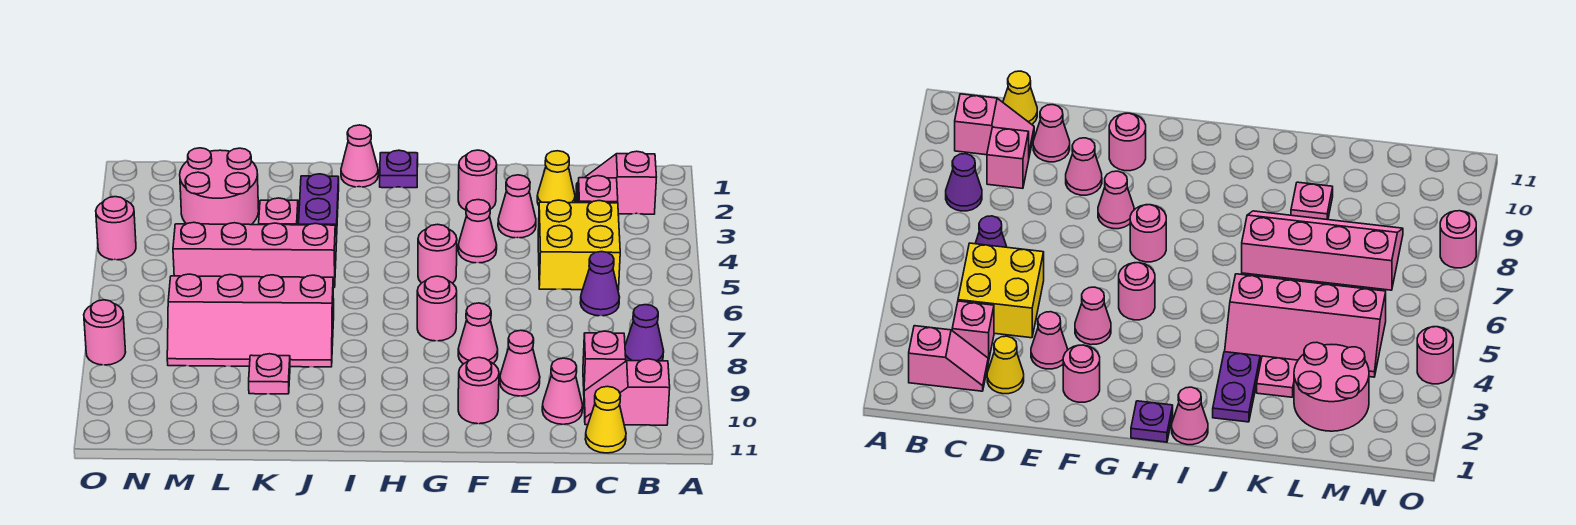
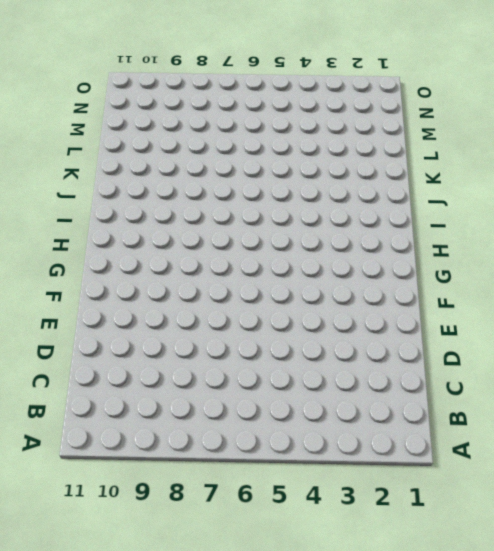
none -> pink 1x2 slope [576,151,656,214]
none -> purple 1x1 cone [625,305,664,361]
none -> pink 1x2 slope [584,359,670,425]

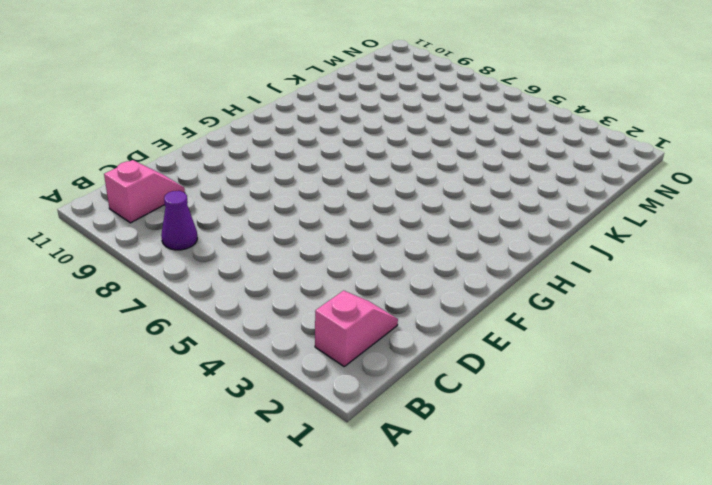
none -> pink 1x1 brick [578,176,618,203]
none -> yellow 2x2 brick [538,200,620,290]
none -> purple 1x1 cone [580,252,620,316]

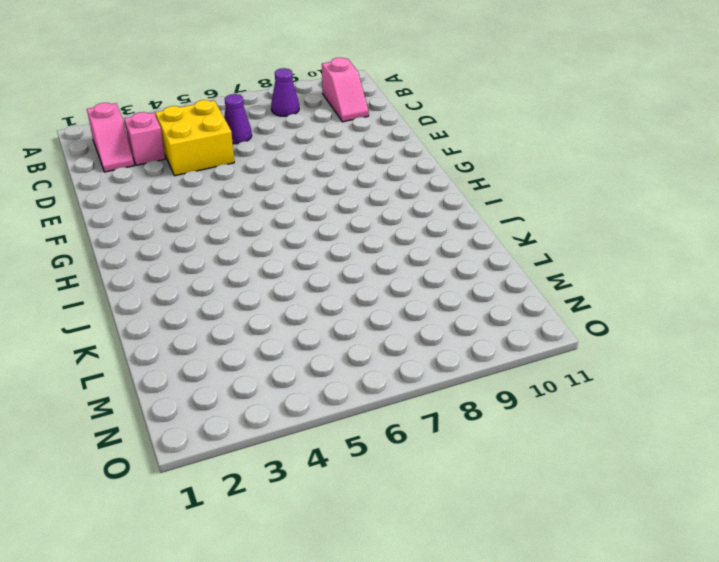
none -> pink 1x1 brick [583,331,626,391]
none -> yellow 1x1 cone [585,386,626,453]
none -> yellow 1x1 cone [537,151,575,205]

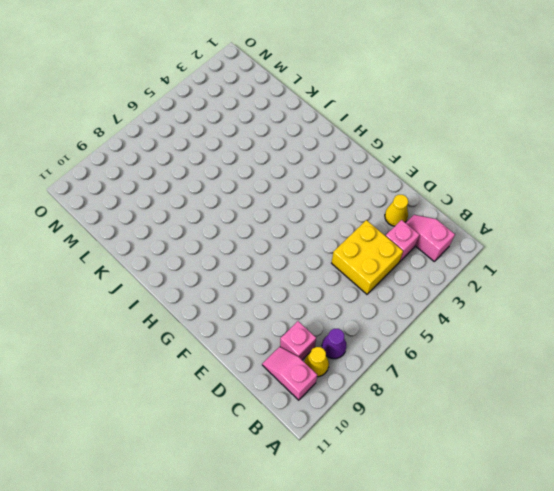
yellow 1x1 cone [304,347,329,377] -> yellow 1x1 cone moved to [585,386,626,453]
none -> purple 1x1 cone [580,252,620,316]
none -> pink 1x1 cone [542,358,583,424]
none -> pink 1x1 cone [498,175,536,238]

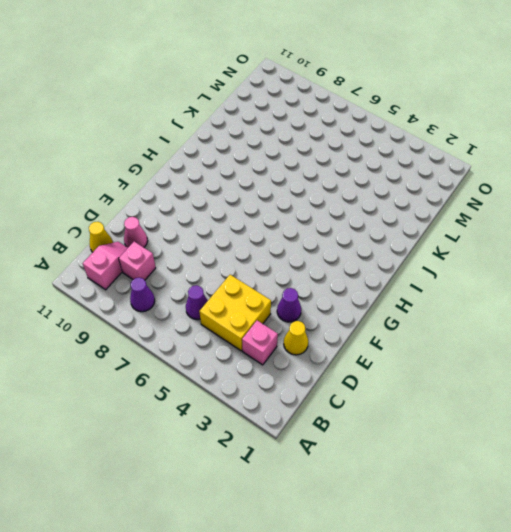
purple 1x1 cone [277,288,301,322] -> pink 1x1 cone [498,175,536,238]
none -> pink 1x2 slope [576,151,656,214]
none -> pink 1x1 cone [500,330,540,396]
none -> pink 1x1 round brick [458,150,497,210]

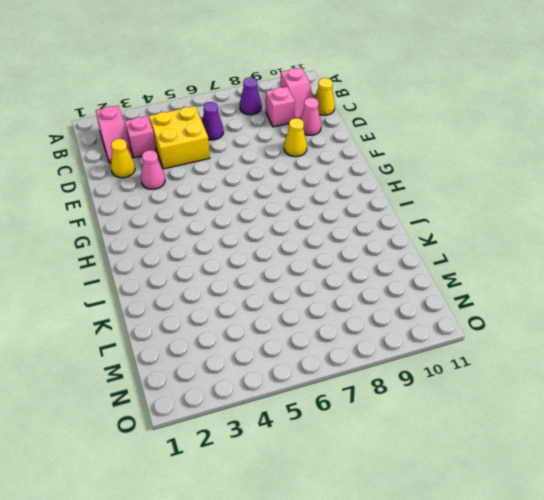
yellow 1x1 cone [284,118,307,157] -> pink 1x1 cone [500,330,540,396]
none -> pink 1x1 round brick [458,150,497,210]
none -> pink 1x1 cone [458,200,497,263]
none -> pink 1x1 cone [458,303,498,364]

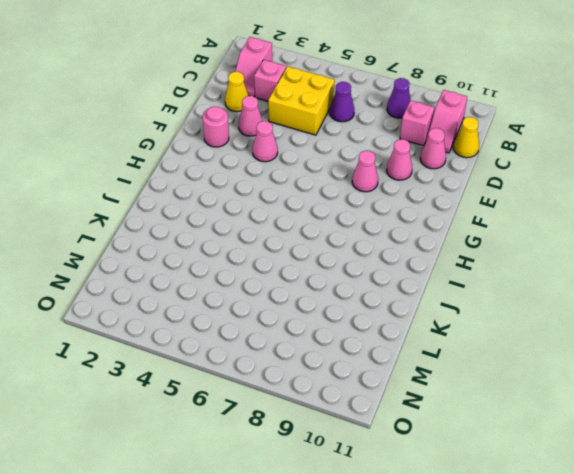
none -> pink 1x1 round brick [458,358,499,424]
none -> pink 1x1 round brick [418,224,457,283]
none -> pink 1x1 round brick [417,276,457,341]

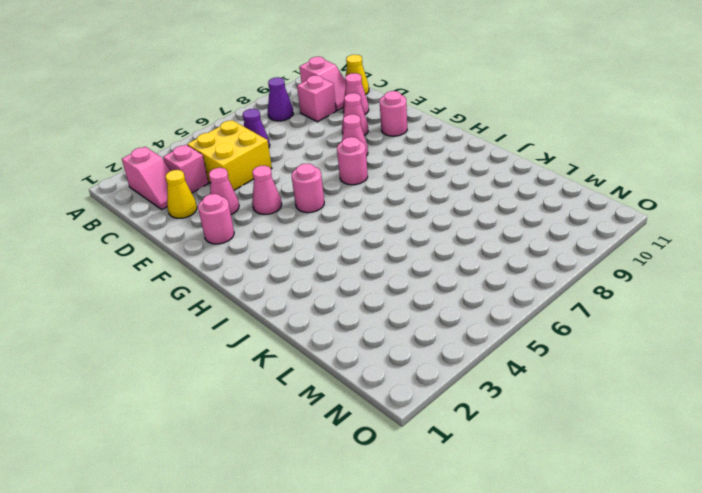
none -> purple 1x1 plate [380,150,418,188]
none -> pink 1x1 cone [341,125,378,187]
none -> purple 1x2 plate [299,174,339,230]

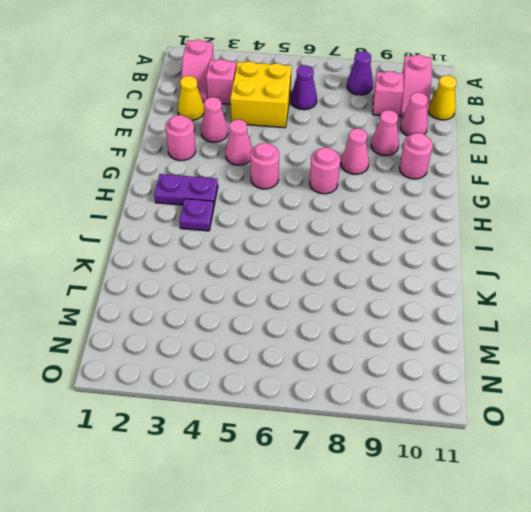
purple 1x2 plate [154,174,218,206] -> purple 1x2 plate moved to [299,174,339,230]
purple 1x1 plate [179,199,214,231] -> purple 1x1 plate moved to [380,150,418,188]
none -> pink 1x1 cone [341,125,378,187]
none -> pink 2x4 slope [173,222,337,288]
none -> pink 2x4 slope [167,274,334,367]

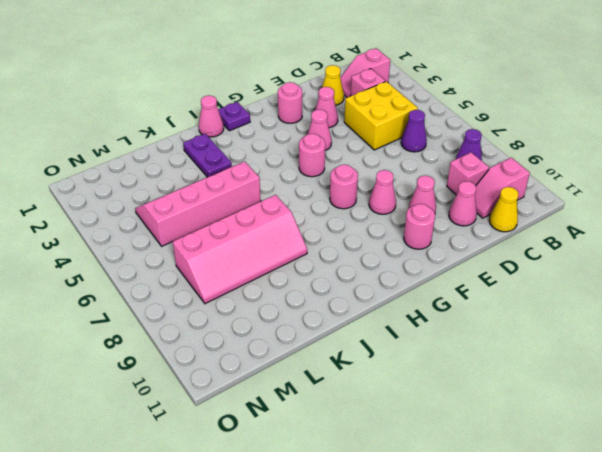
none -> pink 1x1 plate [259,198,298,225]
none -> pink 1x1 plate [249,354,290,394]
none -> pink 2x2 round brick [180,148,259,225]

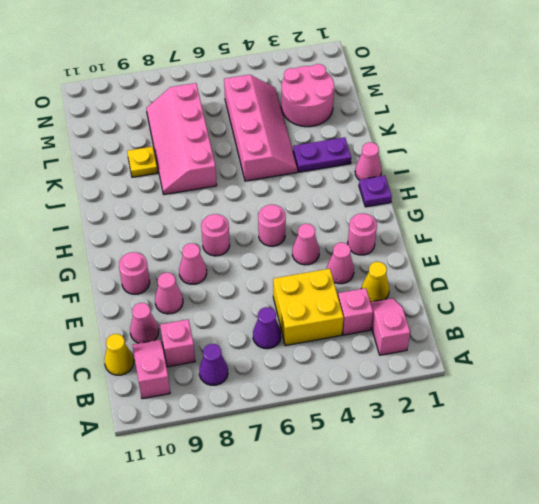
yellow 1x1 plate [127,147,158,177] -> pink 1x1 plate [249,354,290,394]
none -> pink 1x1 plate [259,198,298,225]
none -> pink 1x1 round brick [96,197,136,260]
none -> pink 1x1 round brick [84,300,126,365]

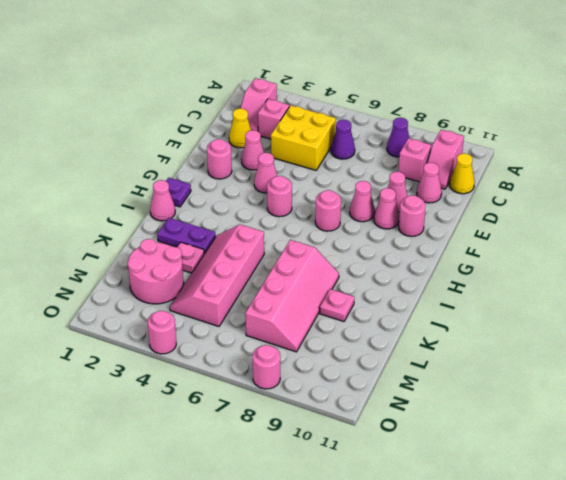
pink 1x1 cone [374,188,399,229] -> none

